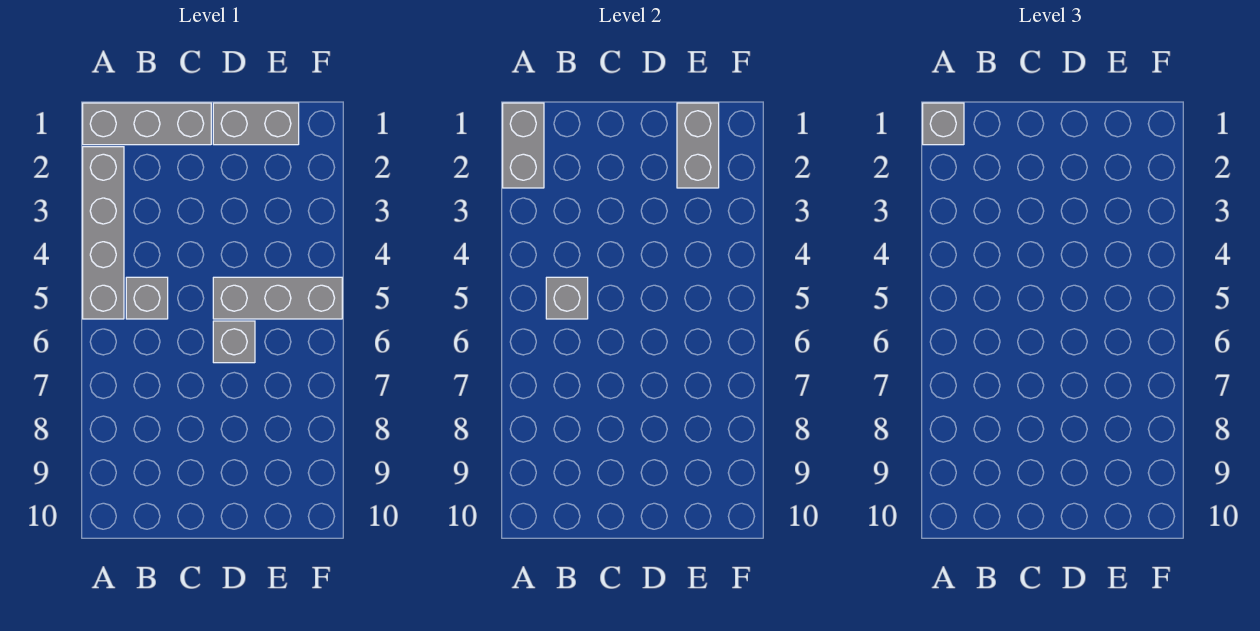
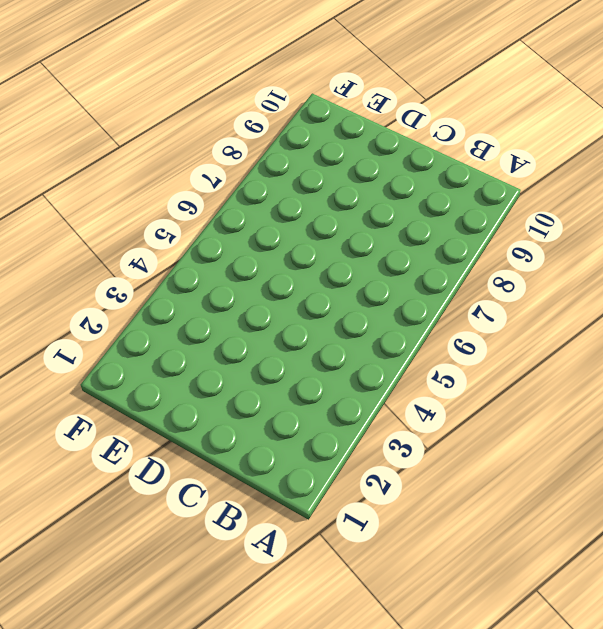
none -> grey 1x3 brick [83,103,211,145]
none -> grey 1x4 brick [83,147,124,319]

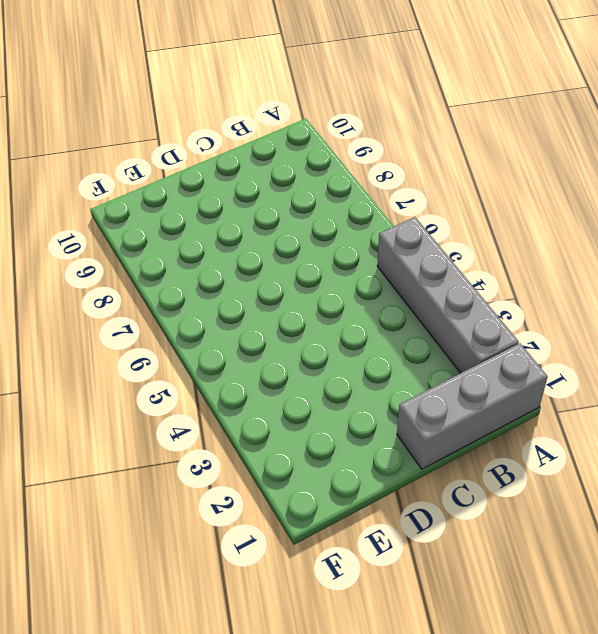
none -> grey 1x1 brick [126,277,168,319]
none -> grey 1x2 brick [213,103,299,145]

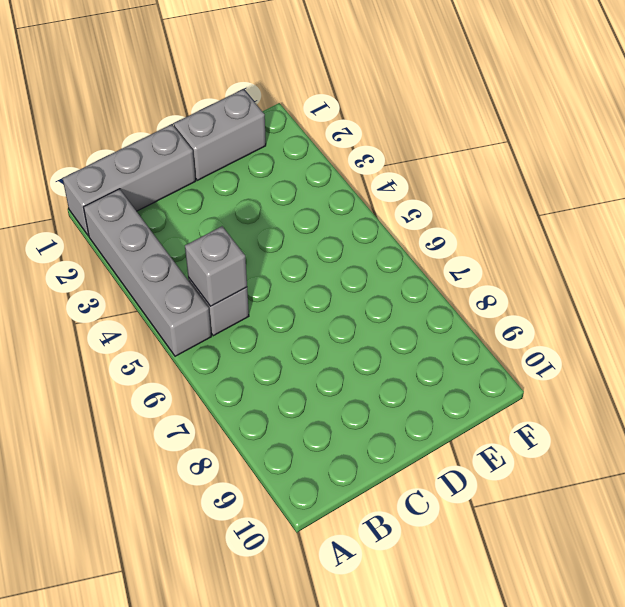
none -> grey 1x3 brick [213,277,342,319]
none -> grey 1x1 brick [213,321,255,363]

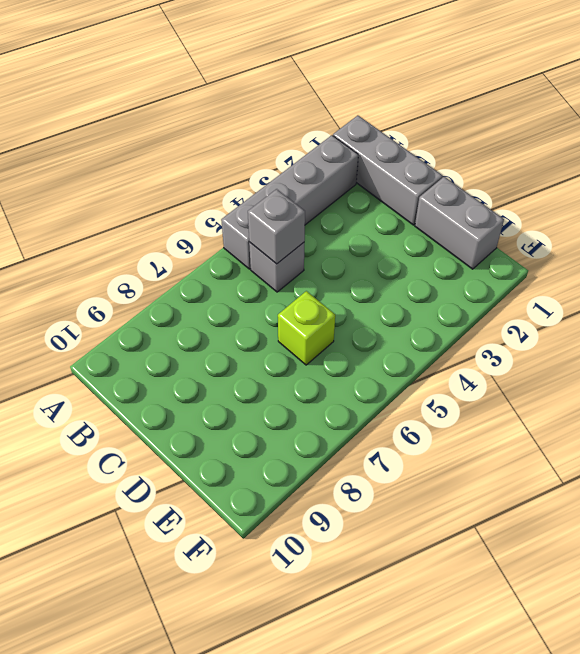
lime 1x1 brick [278,291,335,365] -> grey 1x1 brick [213,321,255,363]
none -> grey 1x3 brick [213,277,342,319]
none -> grey 1x2 brick [503,103,544,188]

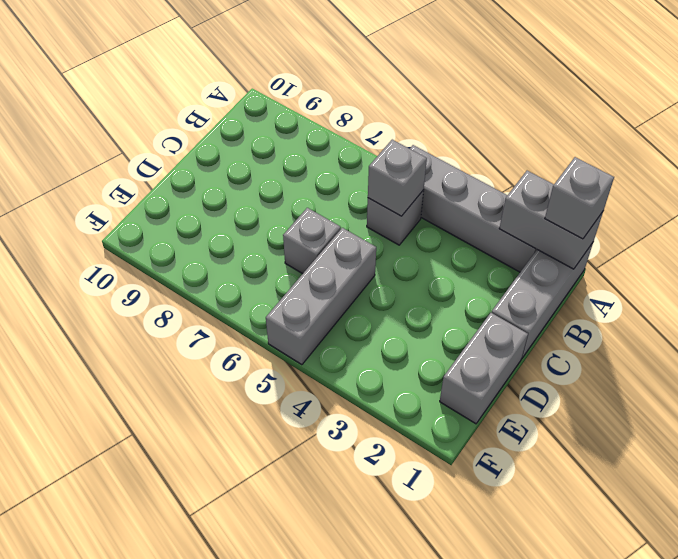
none -> grey 1x2 brick [677,103,719,188]

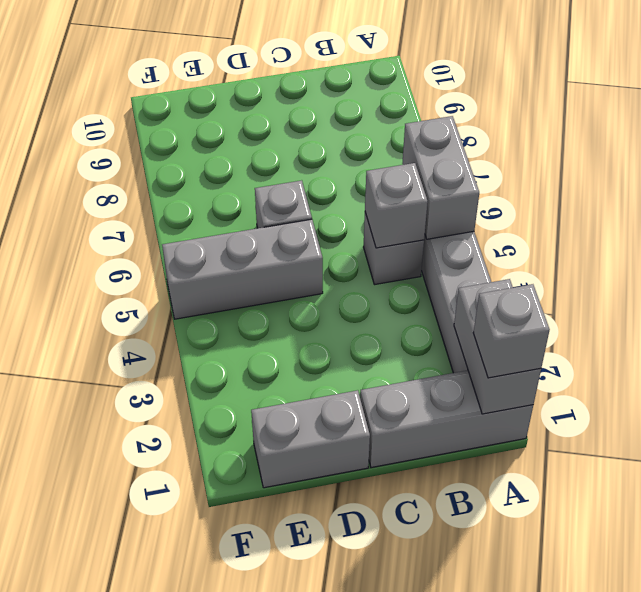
grey 1x2 brick [402,116,479,239] -> grey 1x2 brick moved to [677,103,719,188]

